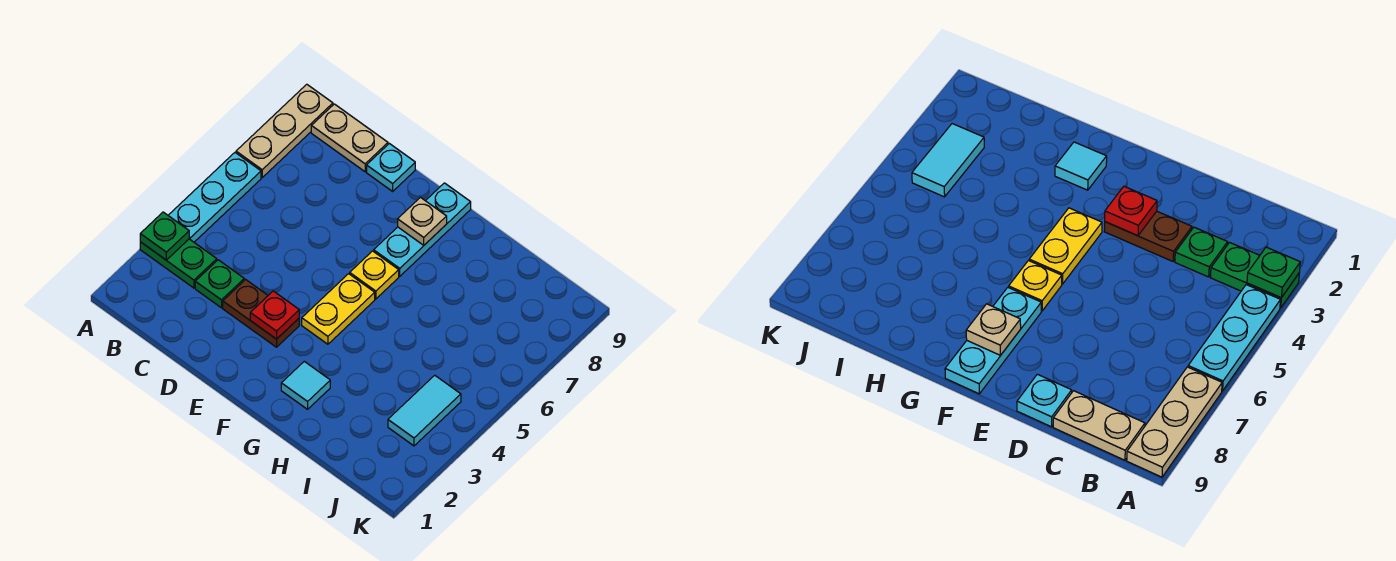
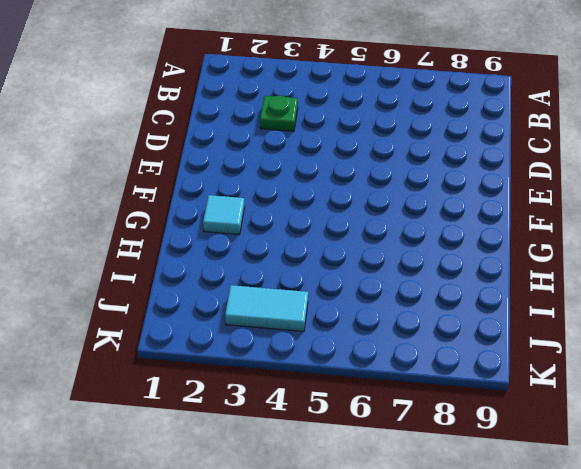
none -> green 1x2 plate [140,239,217,288]
none -> cyan 1x3 plate [168,153,261,242]
none -> tan 1x3 plate [236,84,333,177]

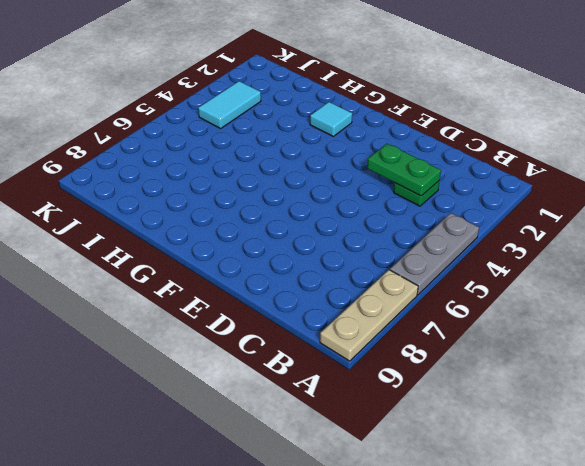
grey 1x3 plate [390,213,479,295] -> cyan 1x3 plate [168,153,261,242]
green 1x2 plate [367,144,441,196] -> green 1x2 plate moved to [140,239,217,288]
none -> tan 1x2 plate [311,104,388,172]
none -> brown 1x2 plate [223,280,299,347]
none -> cyan 1x1 plate [367,143,415,191]

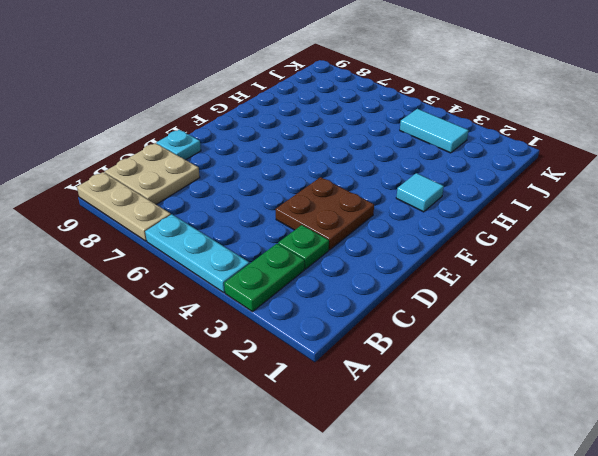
tan 2x2 plate [105,143,200,205] -> tan 1x2 plate [311,104,388,172]
brown 2x2 plate [276,177,374,250] -> brown 1x2 plate [223,280,299,347]
none -> yellow 1x2 plate [302,274,375,344]
none -> yellow 1x1 plate [350,251,399,299]
none -> cyan 1x3 plate [374,183,471,276]

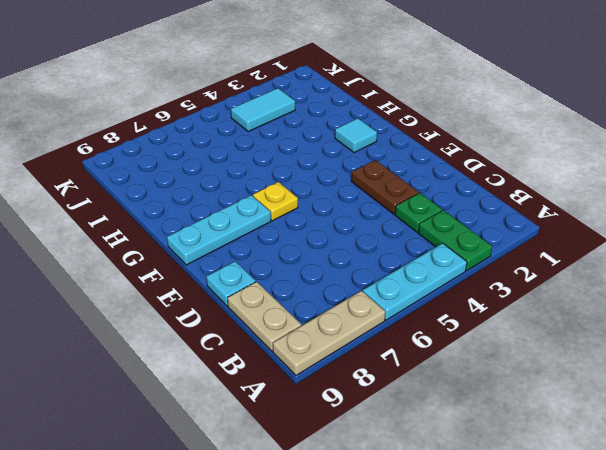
none -> yellow 1x2 plate [302,274,375,344]
none -> green 1x1 plate [140,212,189,260]
none -> red 1x1 plate [250,291,299,339]

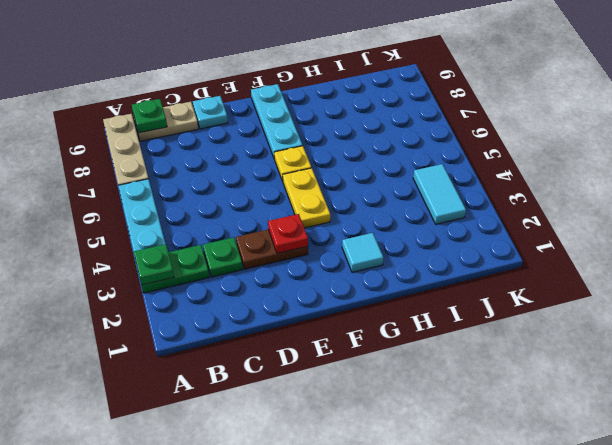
green 1x1 plate [132,99,167,133] -> none
none -> tan 1x1 plate [398,197,447,245]

